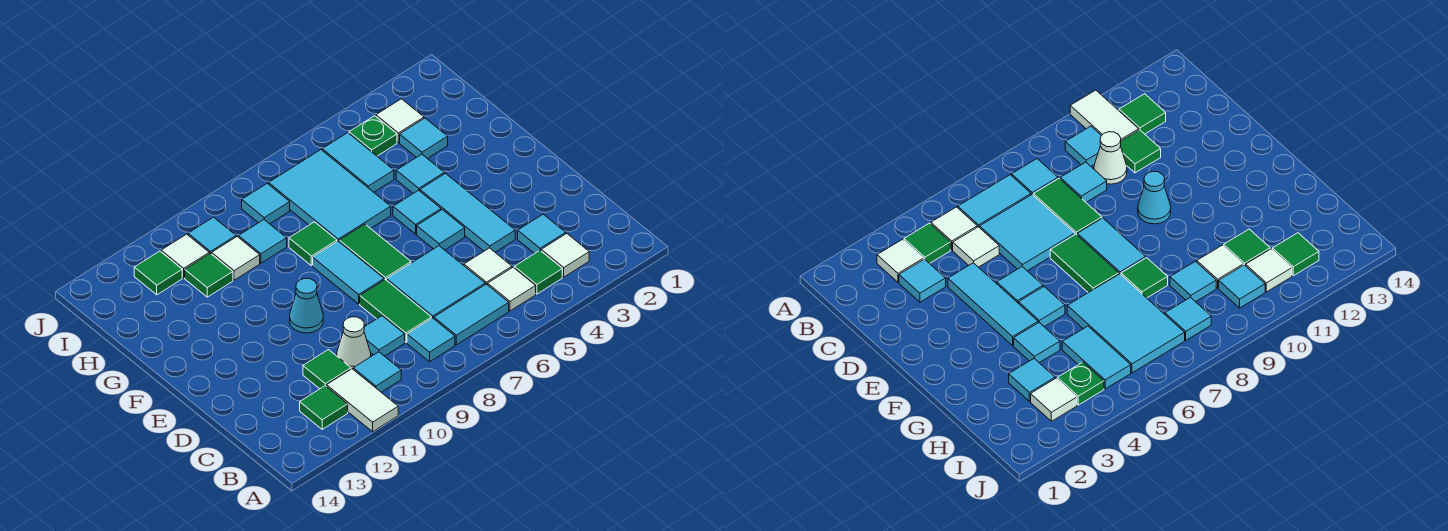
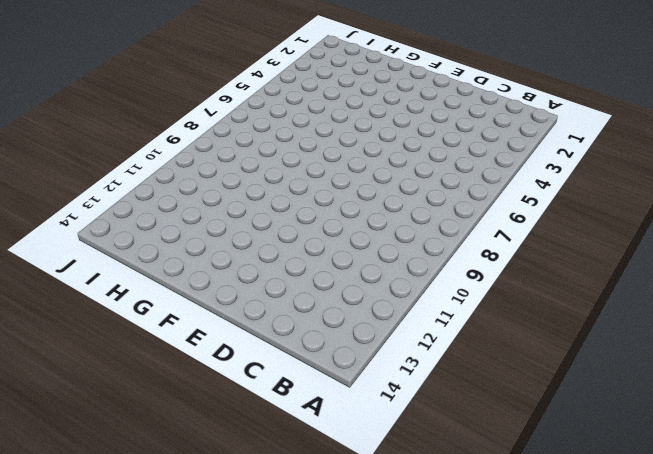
none -> white 1x2 tile [327,369,398,432]
none -> white 1x1 tile [541,234,589,277]
none -> green 1x1 tile [514,251,562,294]
none -> white 1x1 tile [488,267,536,311]

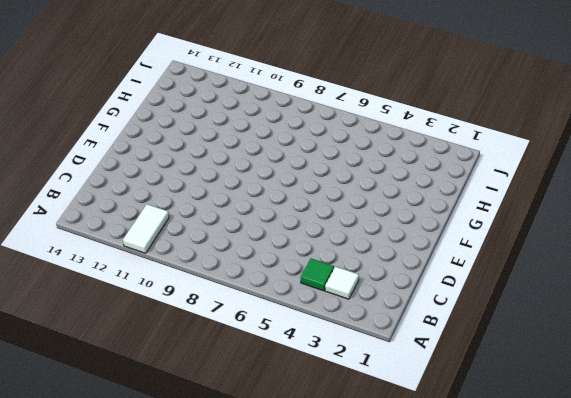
none -> white 1x1 tile [488,267,536,311]
none -> cyan 1x2 tile [434,284,509,345]
none -> cyan 1x1 tile [407,318,455,362]
none -> cyan 1x1 tile [353,352,401,392]

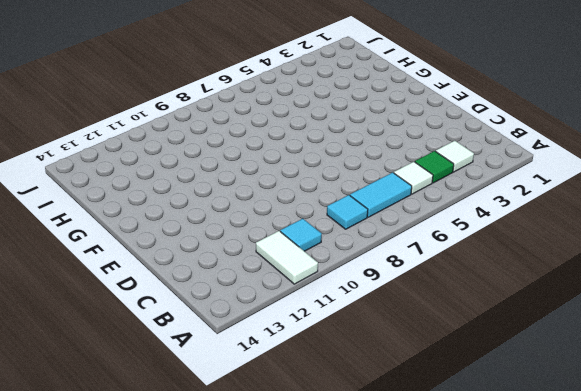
none -> green 1x1 tile [300,386,348,429]
none -> cyan 1x1 tile [518,214,566,254]
none -> white 1x1 tile [464,248,512,285]
none -> cyan 2x2 tile [387,246,485,319]

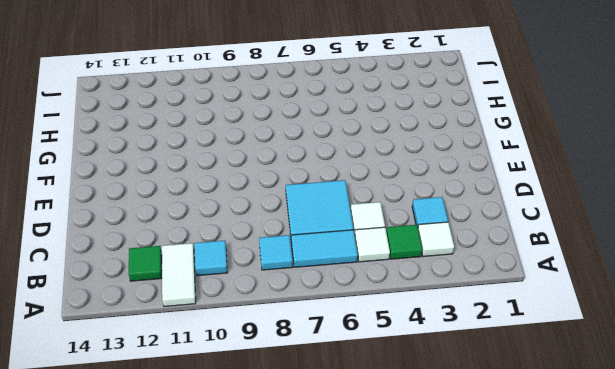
none -> green 1x2 tile [360,280,431,342]
none -> cyan 1x1 tile [364,316,405,356]
none -> white 1x1 cone [337,317,371,369]
none -> green 1x1 tile [303,350,351,389]

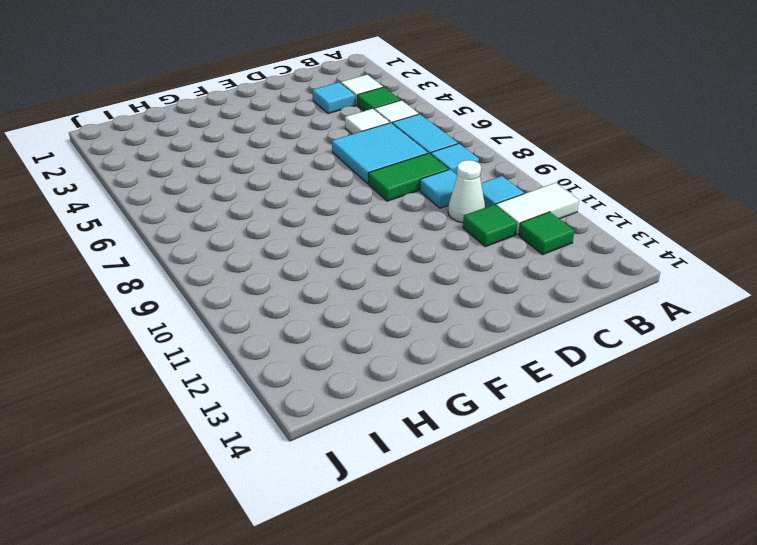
none -> cyan 1x3 tile [420,174,515,252]
none -> cyan 1x1 tile [417,210,465,250]
none -> green 1x2 tile [339,224,411,280]
none -> cyan 1x2 tile [313,241,384,304]

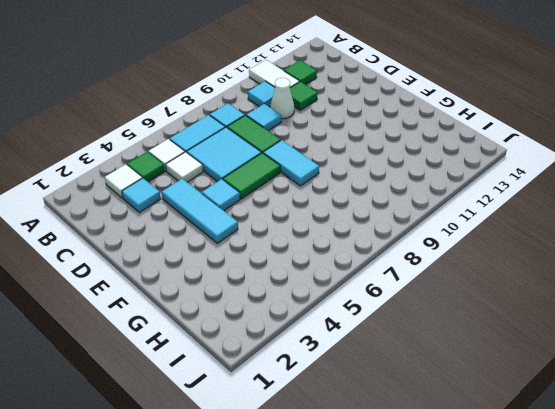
green 1x2 tile [223,153,280,199] -> green 1x2 tile turned to [339,224,411,280]
none -> cyan 1x1 cone [290,278,323,333]
none -> cyan 1x1 tile [393,190,441,234]
none -> cyan 1x1 tile [396,154,444,193]
none -> cyan 2x3 tile [269,150,391,241]

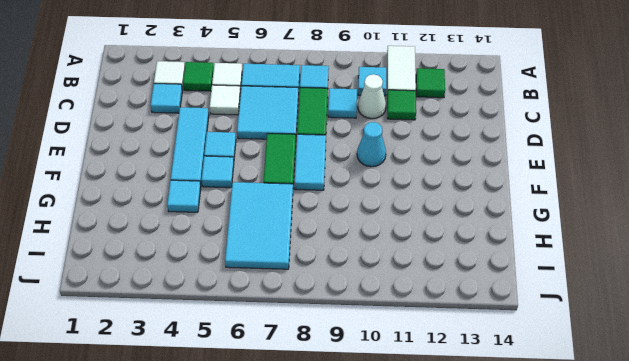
none -> green 1x1 tile [289,222,337,266]
none -> cyan 1x1 tile [400,118,448,159]
none -> cyan 1x2 tile [322,133,394,192]
none -> cyan 1x1 tile [238,220,287,263]

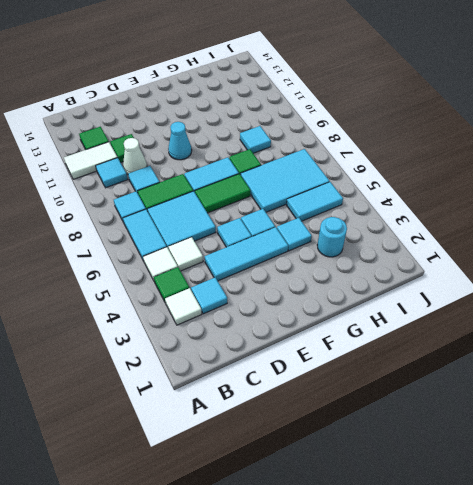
cyan 1x1 round brick [317,217,347,257] -> cyan 1x1 tile [400,118,448,159]
none -> white 1x1 tile [212,237,260,280]
none -> green 1x1 tile [185,253,233,297]
none -> white 1x1 tile [376,99,424,143]
none -> green 1x1 plate [349,116,397,156]

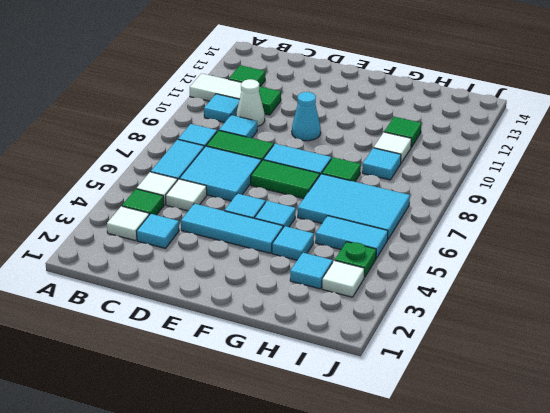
none -> cyan 1x1 tile [242,183,290,224]
none -> cyan 1x1 tile [188,217,236,254]
none -> white 1x1 tile [161,234,209,278]
none -> green 1x1 tile [134,251,182,295]

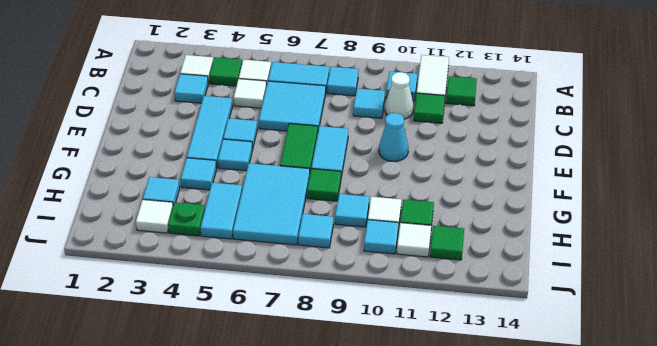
none -> green 1x2 tile [360,280,431,342]

